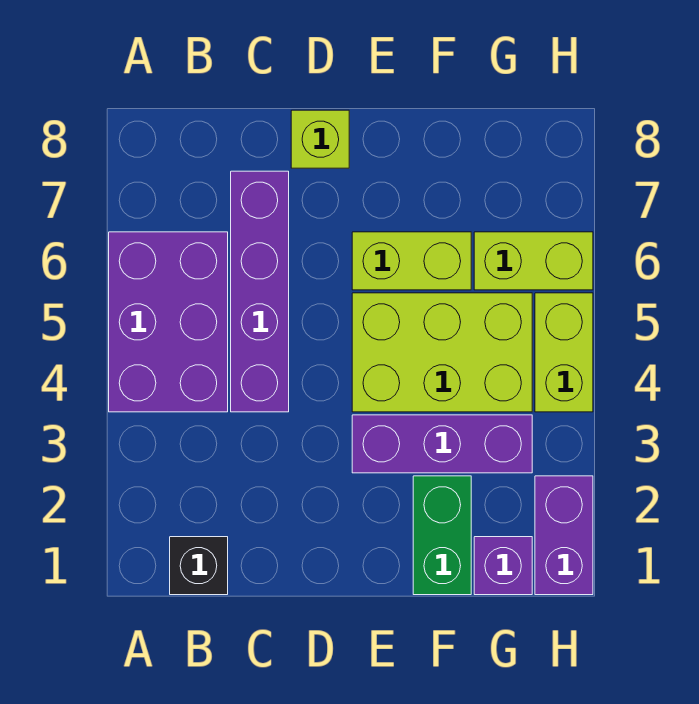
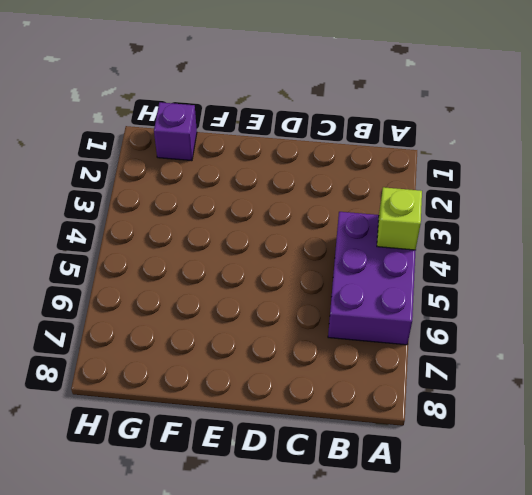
lime 1x1 brick [377,187,422,250] -> lime 1x1 brick moved to [291,110,349,168]
none -> black 1x1 brick [170,537,228,595]
none -> purple 1x4 brick [231,171,289,412]
none -> purple 1x3 brick [352,415,532,473]

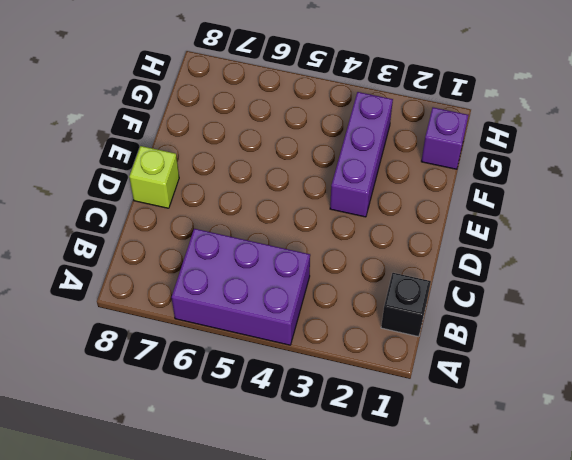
none -> purple 1x4 brick [231,171,289,412]
none -> lime 2x3 brick [352,293,532,412]
none -> lime 1x2 brick [352,232,471,290]

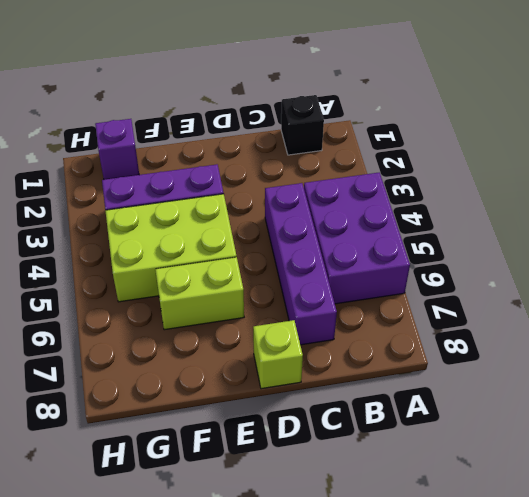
none -> green 1x2 brick [413,476,471,595]
none -> lime 1x2 brick [474,232,593,290]
none -> purple 1x2 brick [535,476,593,595]

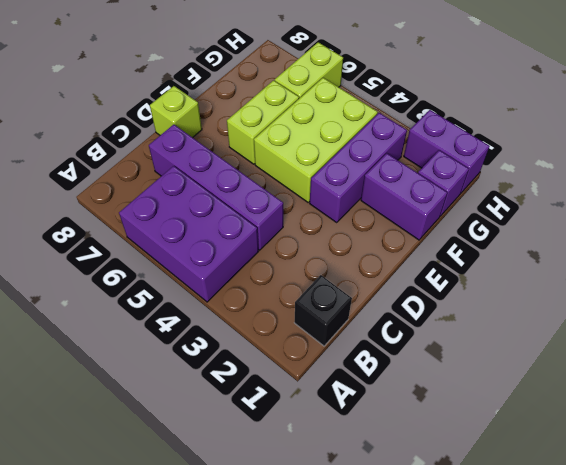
purple 1x2 brick [361,153,448,240] -> green 1x2 brick [413,476,471,595]
none -> lime 1x2 brick [535,293,593,412]

